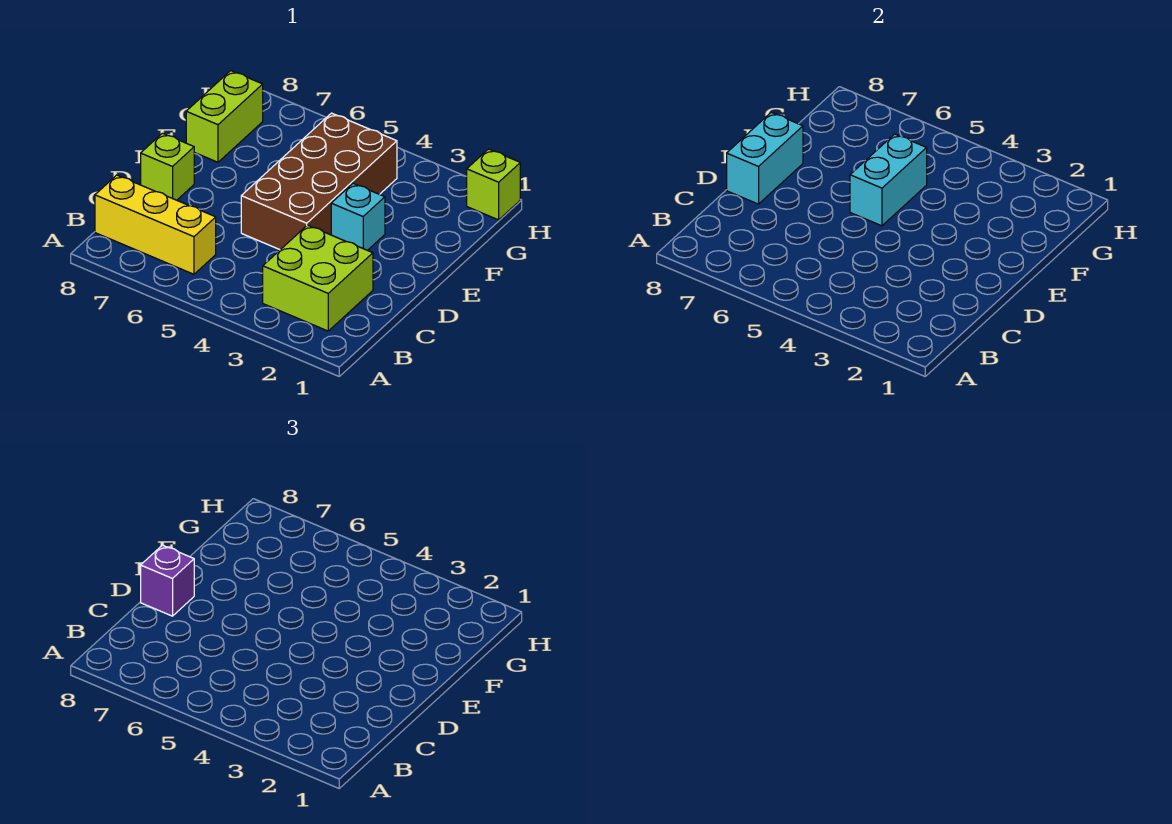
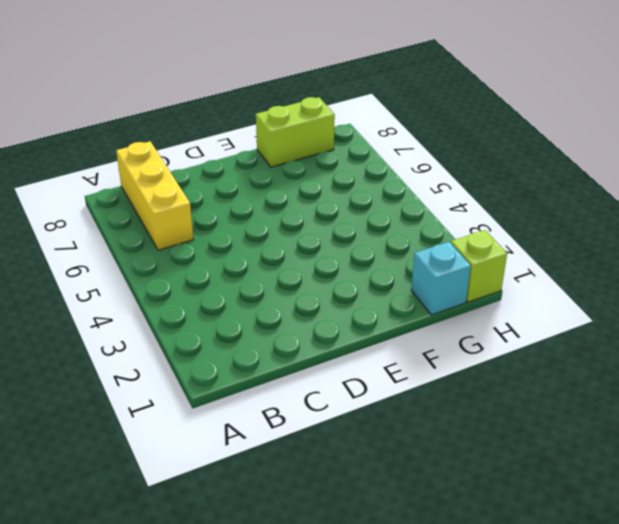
cyan 1x1 brick [411,242,471,315] -> cyan 1x1 brick moved to [331,183,385,250]
none -> lime 2x2 brick [263,225,373,331]
none -> brown 2x4 brick [241,113,397,250]

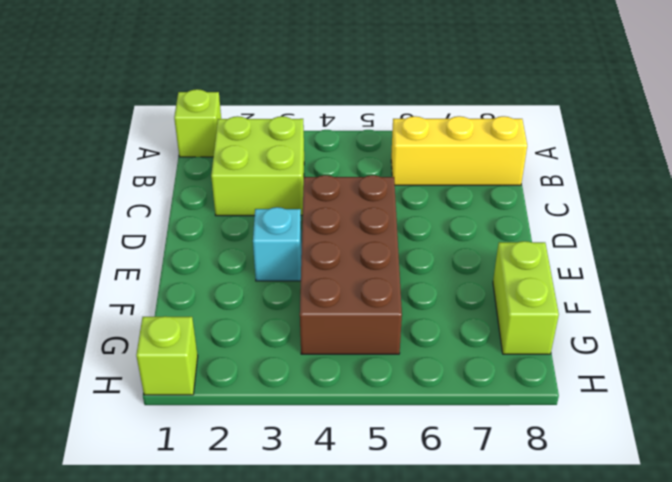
lime 1x1 brick [174,89,221,157] -> lime 1x1 brick moved to [141,133,194,200]
none -> cyan 1x2 brick [727,112,803,204]
none -> cyan 1x2 brick [850,134,927,226]

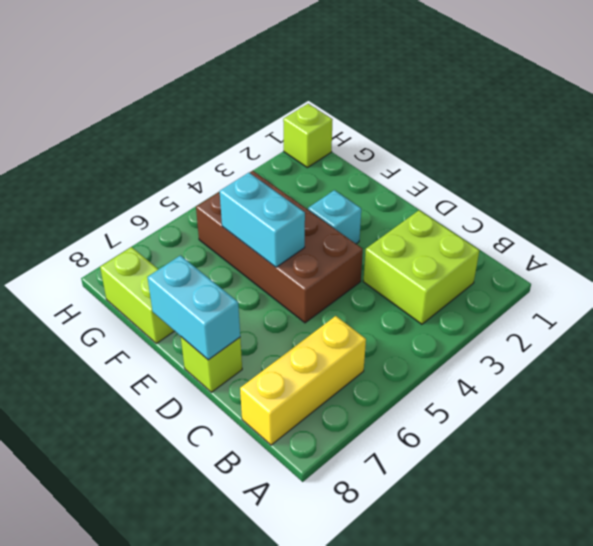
none -> purple 1x1 brick [141,545,194,616]

